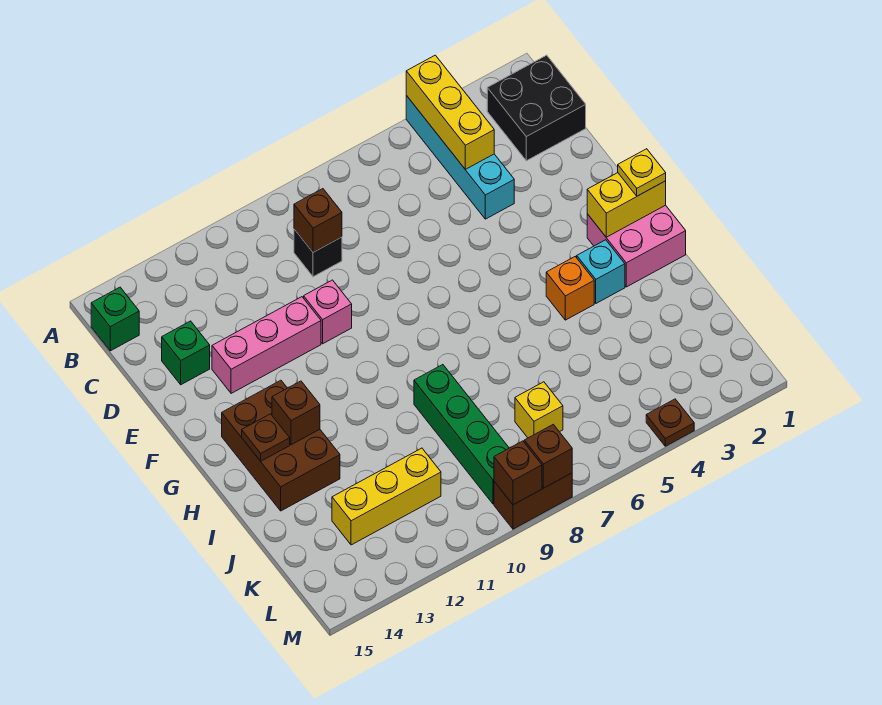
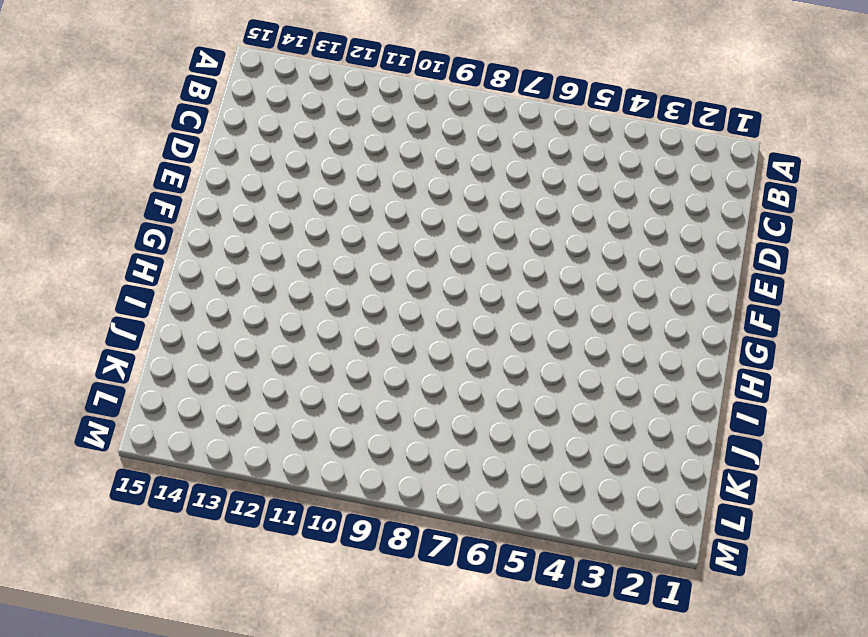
none -> cyan 1x4 brick [406,96,514,219]
none -> black 2x2 brick [487,55,586,161]
none -> green 1x1 brick [91,287,139,351]

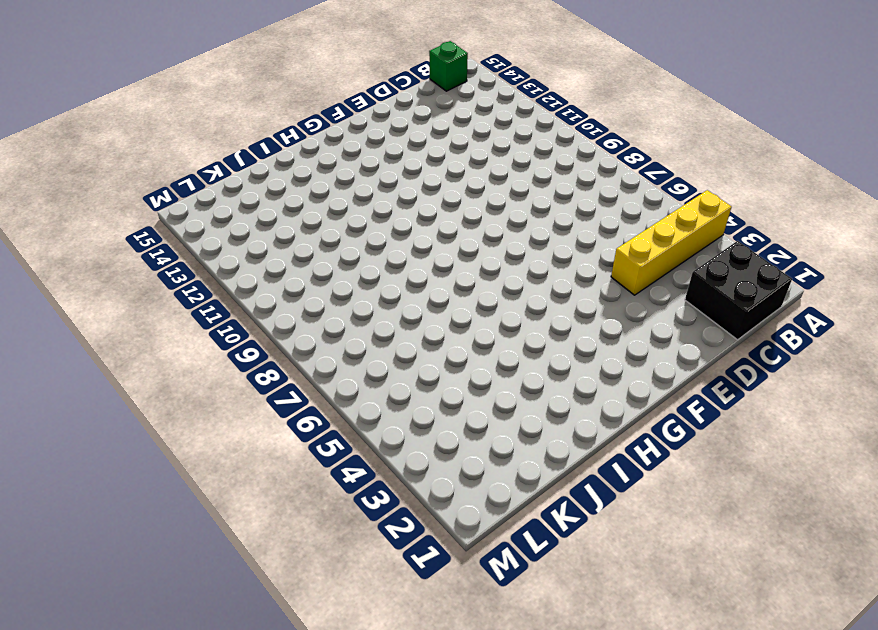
yellow 1x4 brick [611,190,731,295] -> cyan 1x4 brick [406,96,514,219]
none -> black 1x1 brick [294,229,342,277]
none -> green 1x1 brick [162,321,210,385]
none -> pink 1x1 brick [304,280,352,344]

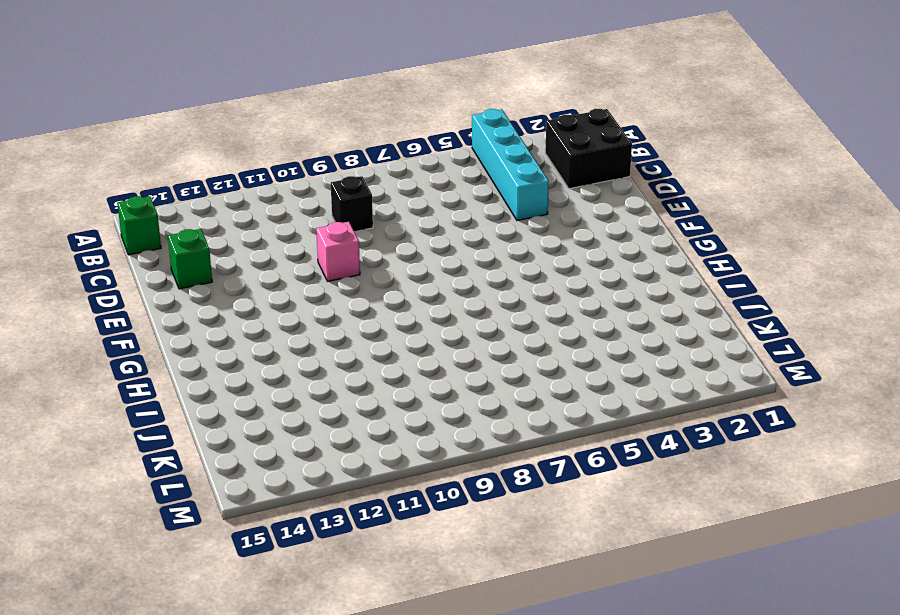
none -> pink 1x3 brick [212,297,321,393]
none -> pink 2x2 brick [587,205,686,287]
none -> brown 2x3 brick [222,380,340,511]

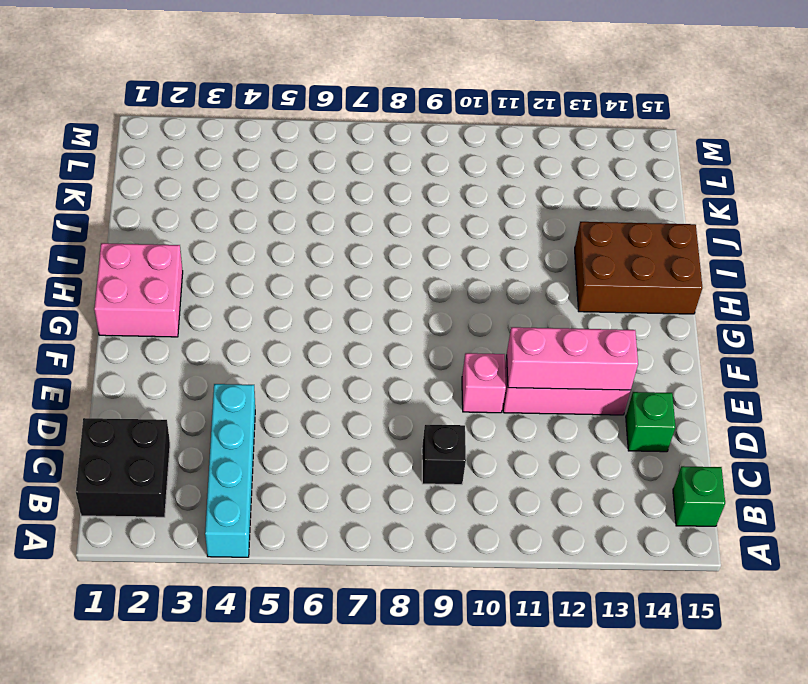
pink 1x3 brick [507,327,638,390] -> none
brown 2x3 brick [575,222,702,314] -> brown 2x3 brick turned to [222,380,340,511]
none -> cyan 1x1 brick [577,240,625,303]
none -> orange 1x1 brick [546,257,594,320]
none -> green 1x4 brick [414,365,509,504]

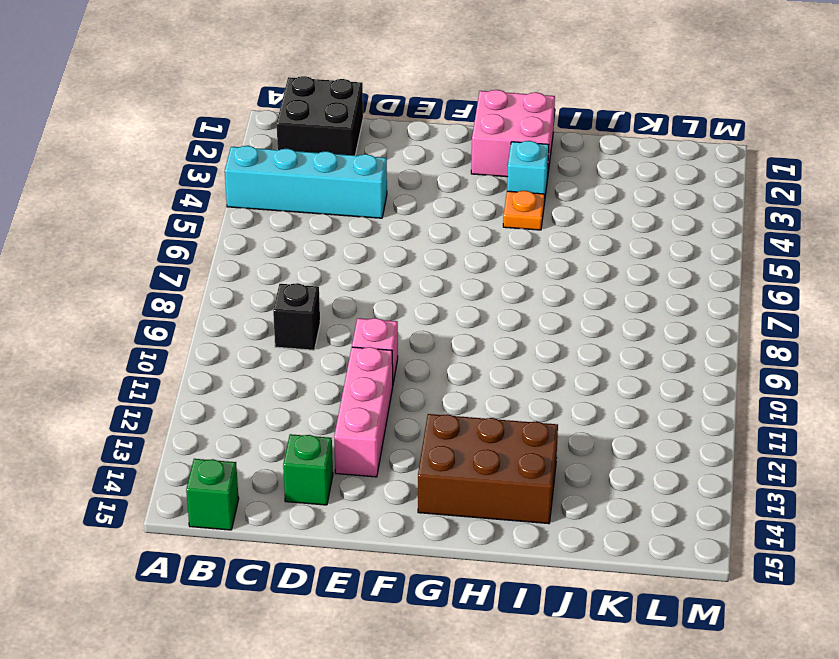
orange 1x1 plate [503,191,545,230] -> orange 1x1 brick [546,257,594,320]
none -> green 1x4 brick [414,365,509,504]
none -> yellow 1x1 brick [515,382,563,438]
none -> yellow 1x3 brick [332,448,441,545]

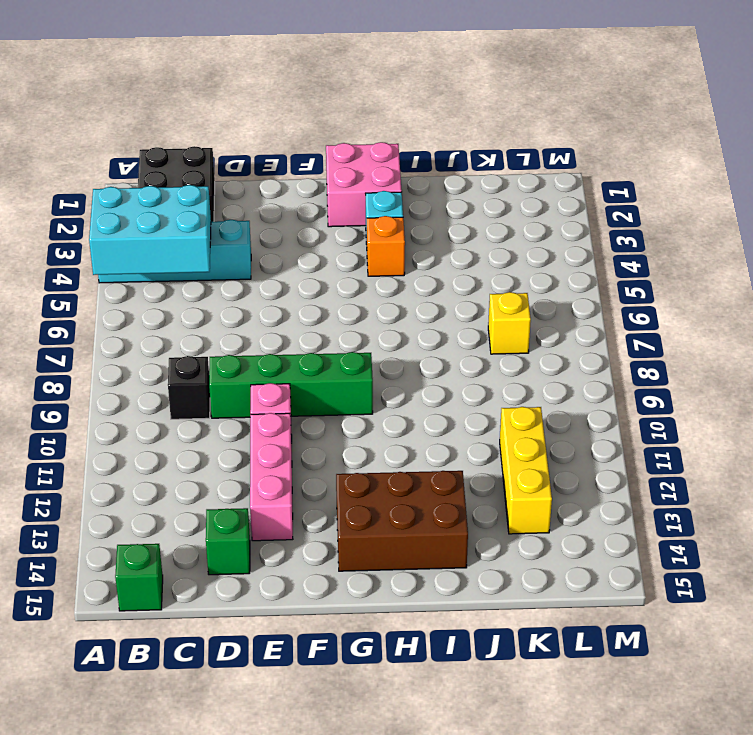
cyan 2x3 brick [89,185,211,275] -> yellow 1x3 brick [406,55,494,169]
green 1x4 brick [209,352,373,418] -> green 1x4 brick moved to [414,365,509,504]
none -> brown 1x1 plate [646,399,694,446]
none -> brown 1x2 brick [494,473,572,529]
none -> brown 1x1 brick [294,189,342,252]

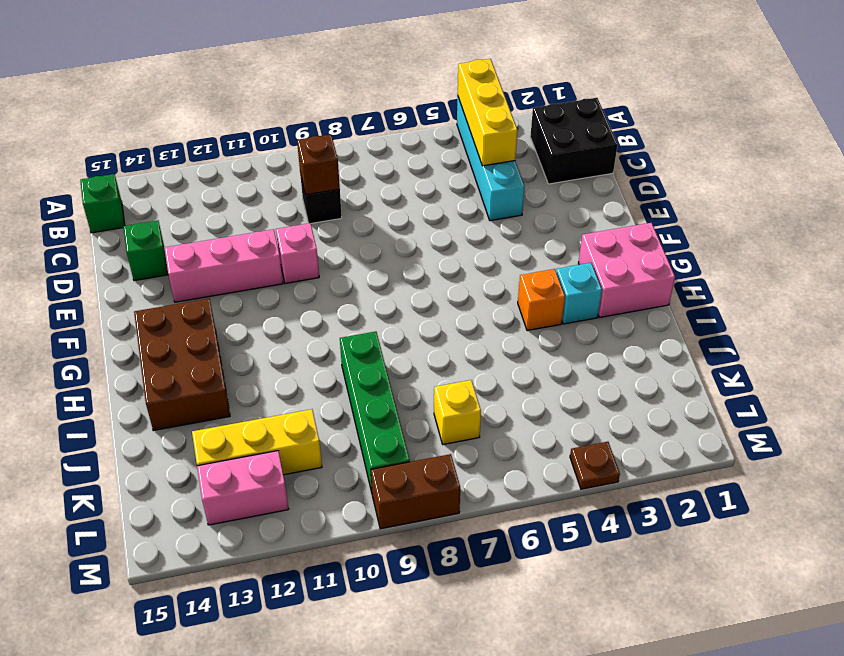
pink 1x2 brick [197,451,289,525] -> none
none -> yellow 1x2 brick [587,173,666,237]
none -> brown 1x1 brick [272,381,320,445]
none -> brown 1x1 plate [242,414,290,461]

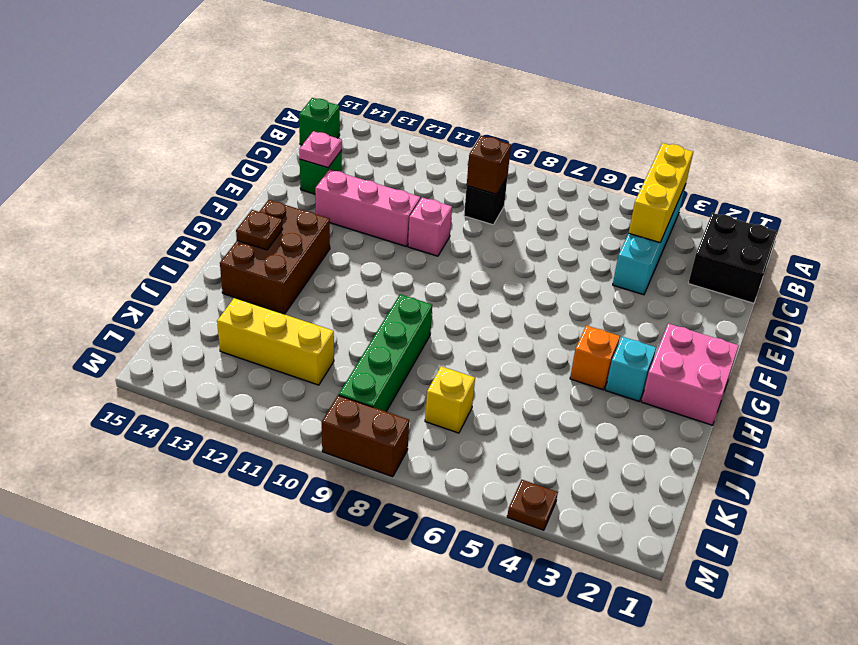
pink 1x1 plate [299,131,342,168] -> none
none -> yellow 1x2 brick [587,173,666,237]
none -> brown 1x1 brick [272,381,320,445]
none -> brown 1x1 brick [524,424,572,488]

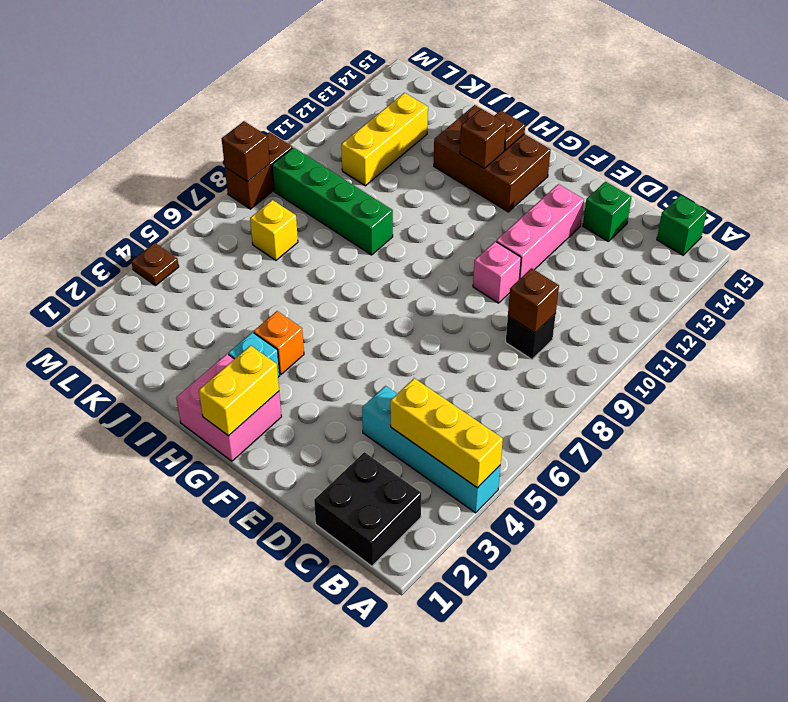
none -> brown 1x1 brick [494,441,542,505]
none -> yellow 1x1 plate [618,149,666,196]

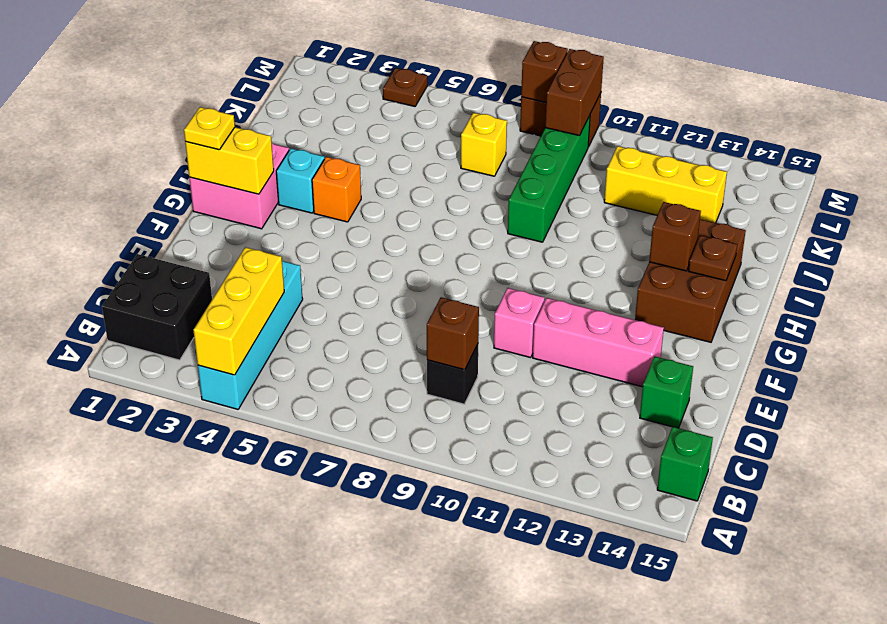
brown 1x2 brick [545,49,604,136] -> brown 1x1 brick [494,441,542,505]

